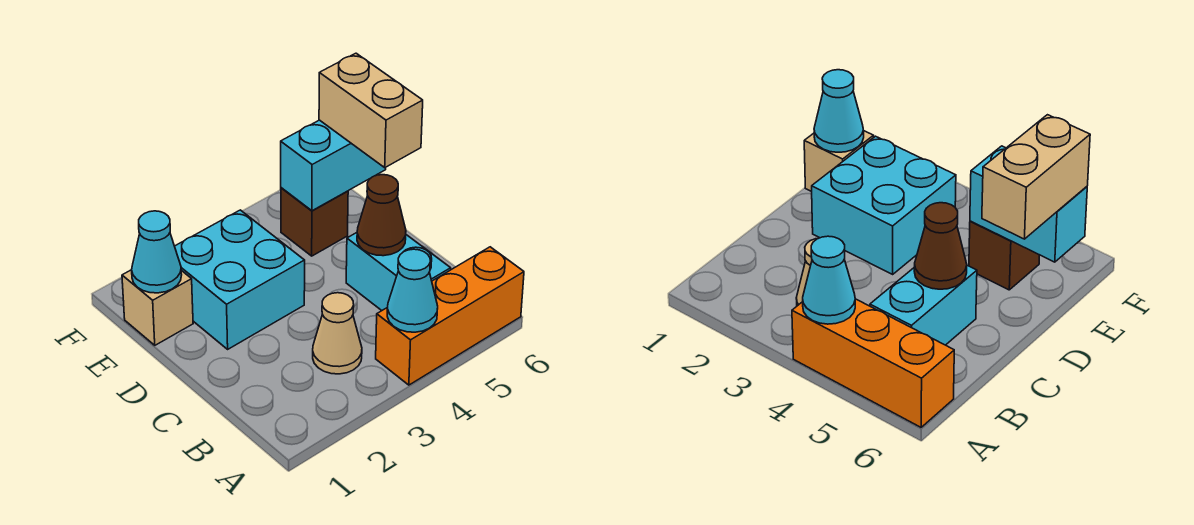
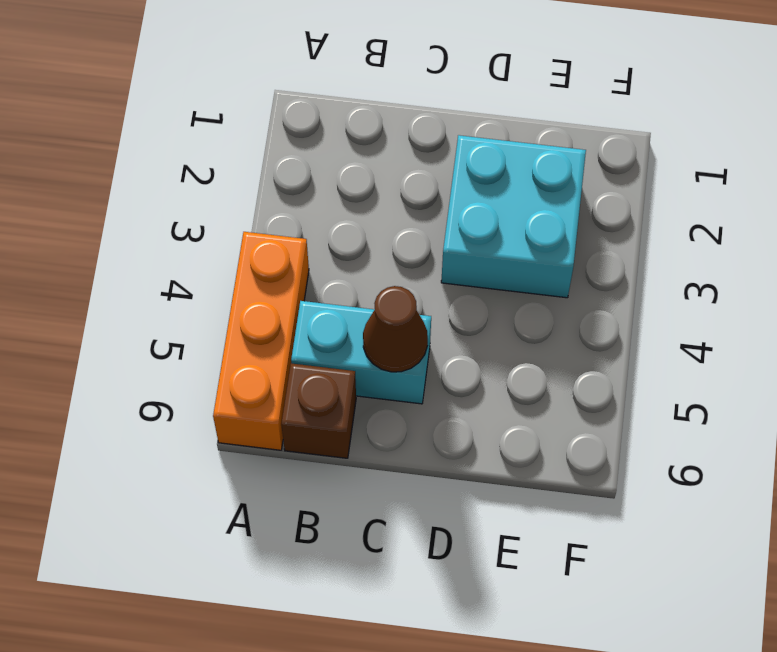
brown 1x1 brick [281,363,356,458] -> brown 1x1 brick moved to [281,188,348,256]
none -> tan 1x1 cone [313,293,362,374]
none -> tan 1x1 brick [122,270,193,345]

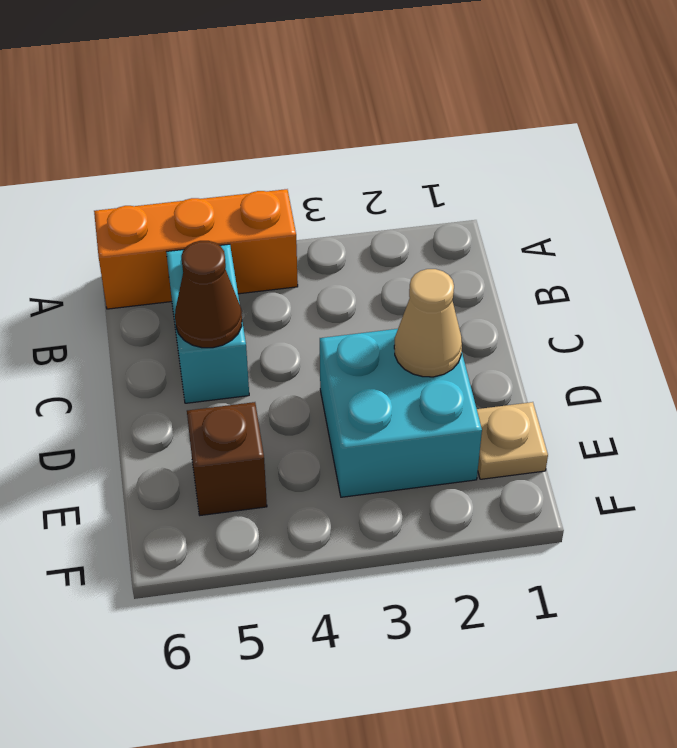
tan 1x1 cone [394,269,462,377] -> tan 1x1 cone moved to [313,293,362,374]
tan 1x1 plate [477,402,548,479] -> tan 1x1 brick [122,270,193,345]
none -> cyan 1x1 cone [387,249,438,332]
none -> cyan 1x1 cone [132,211,182,293]

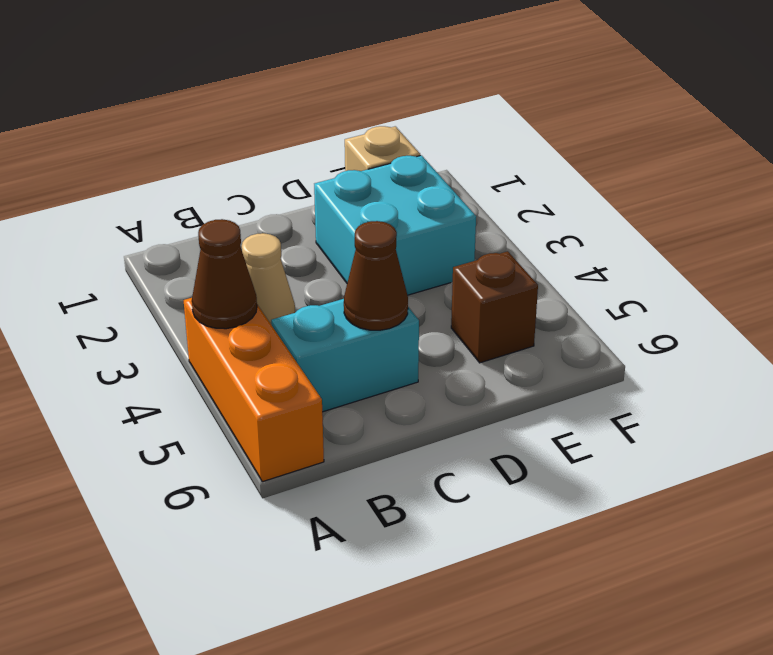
brown 1x1 cone [192,219,257,329] -> cyan 1x1 cone [387,249,438,332]
none -> cyan 1x1 cone [132,211,182,293]
none -> cyan 1x2 brick [281,120,386,211]

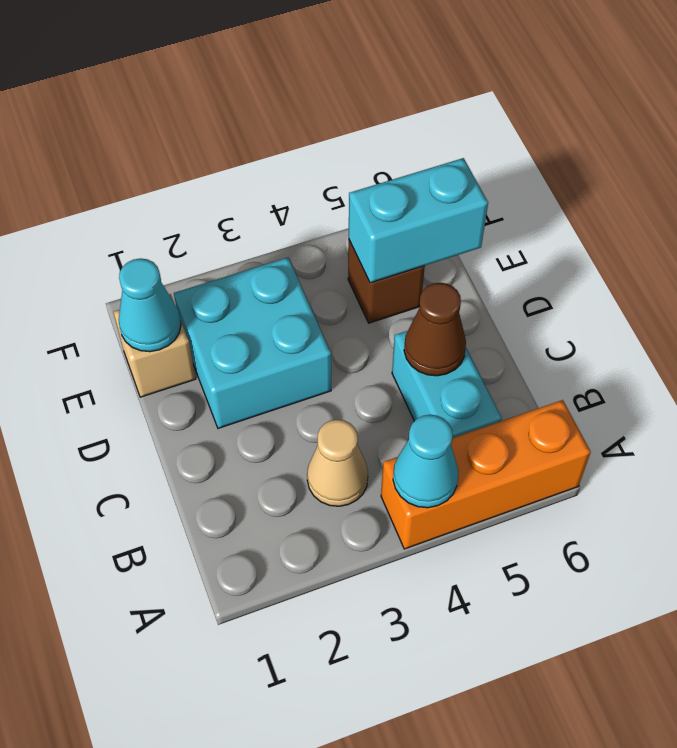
none -> tan 1x2 brick [319,53,423,168]

